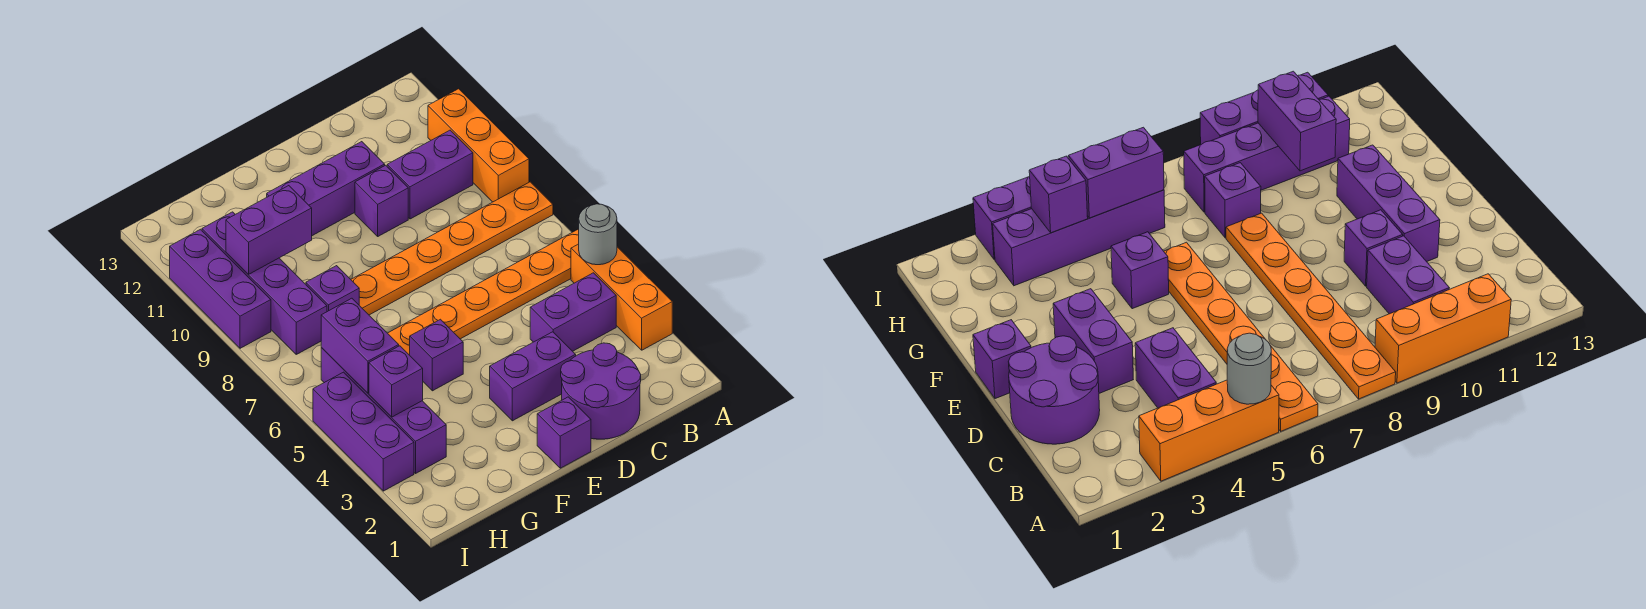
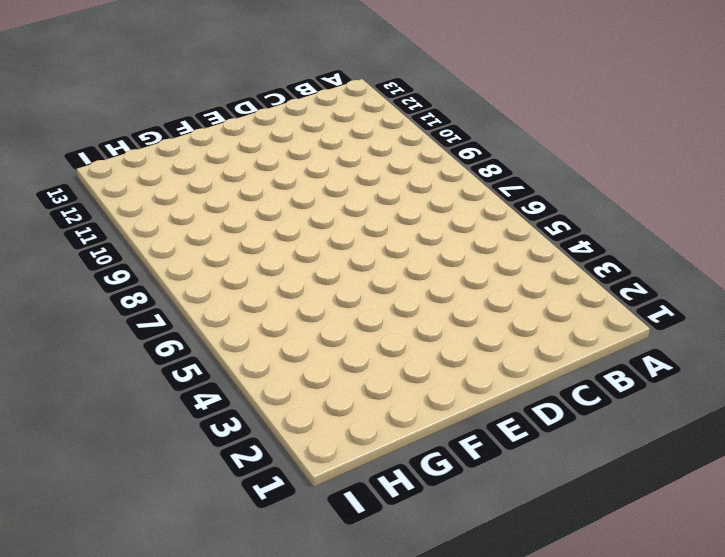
none -> orange 1x3 brick [571,244,672,350]
none -> orange 1x6 plate [388,230,579,355]
none -> orange 1x6 plate [351,182,553,315]

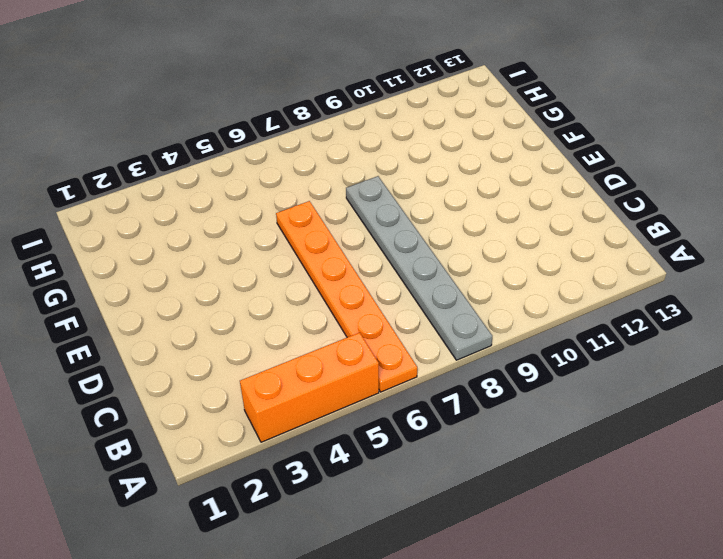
grey 1x6 plate [346,176,492,360] -> orange 1x6 plate [351,182,553,315]
none -> orange 1x3 brick [428,89,529,202]
none -> purple 1x2 brick [530,273,616,351]
none -> purple 1x2 brick [387,130,473,219]

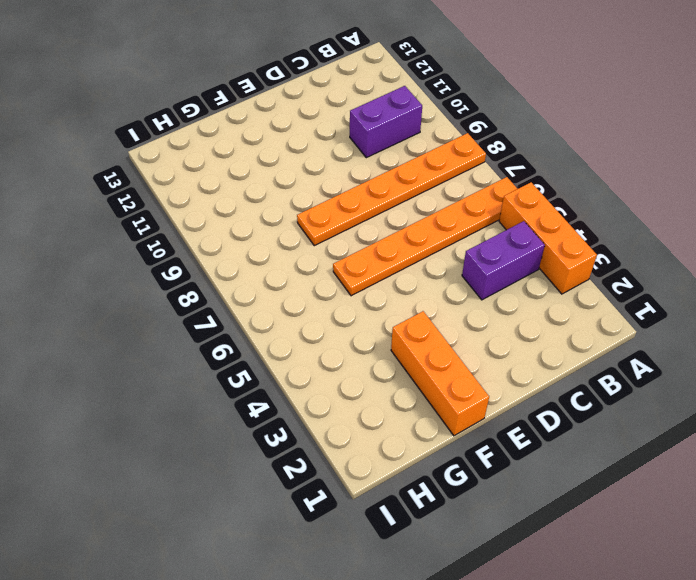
orange 1x3 brick [391,311,489,436] -> orange 1x3 brick moved to [428,89,529,202]
none -> purple 2x2 round brick [561,343,641,439]
none -> purple 1x2 brick [490,332,576,421]
none -> purple 1x1 brick [355,165,408,236]

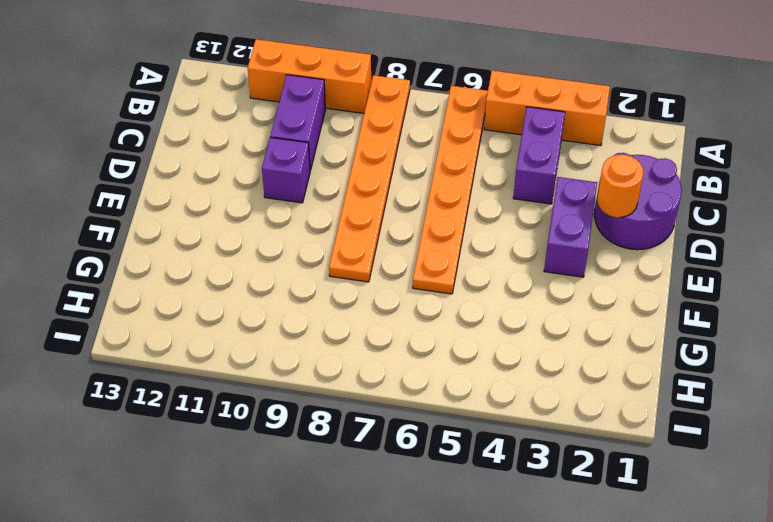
orange 1x1 round brick [597,155,643,217] -> none
none -> purple 1x3 brick [267,142,385,236]
none -> purple 1x1 brick [537,397,591,468]
none -> purple 1x1 brick [410,319,463,391]

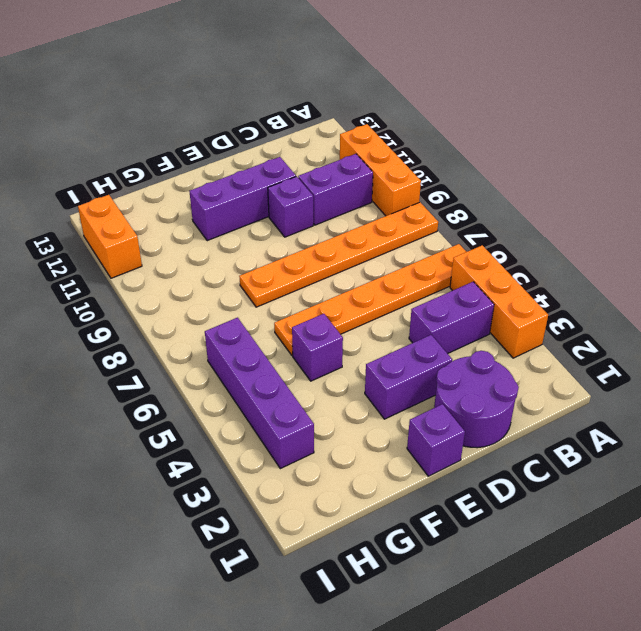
orange 1x2 brick [78,195,142,278] -> purple 1x3 brick [170,229,271,348]
none -> purple 1x1 brick [306,266,359,312]
none -> purple 1x4 brick [202,212,327,354]
none -> purple 1x3 brick [313,372,414,491]

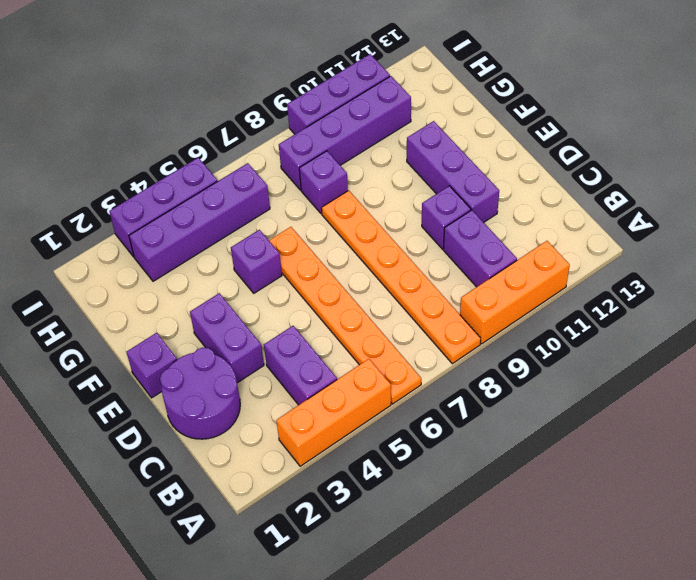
none -> grey 1x1 round brick [579,204,617,265]
none -> purple 1x2 brick [226,186,312,274]
none -> purple 1x1 brick [369,346,423,417]

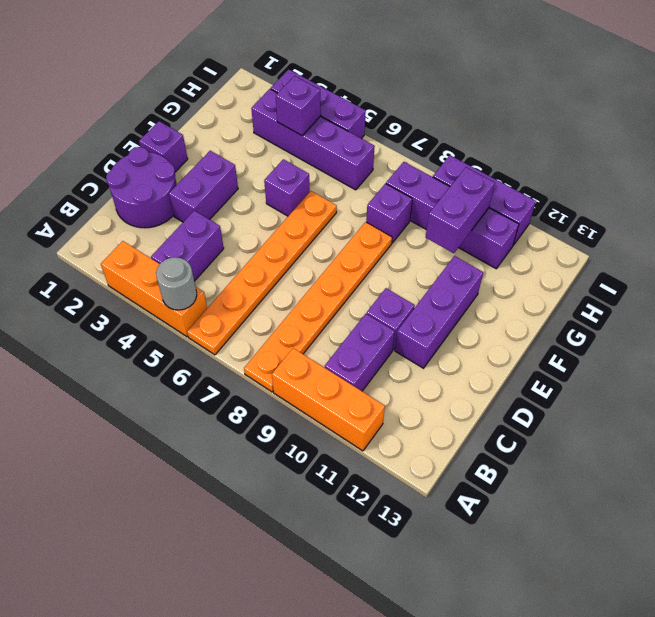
none -> purple 1x2 brick [321,298,399,393]

